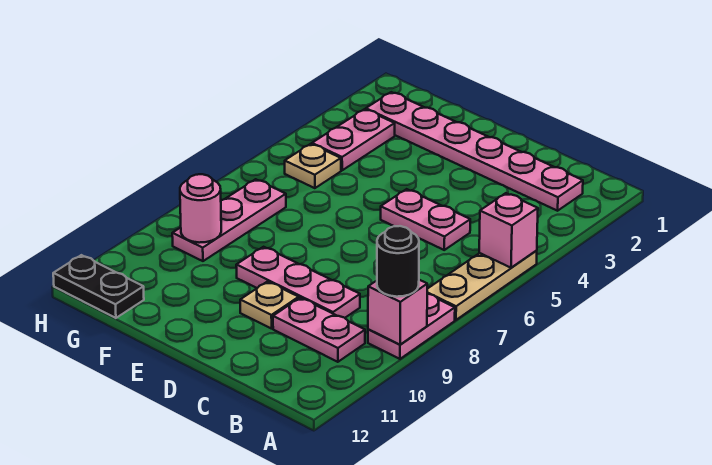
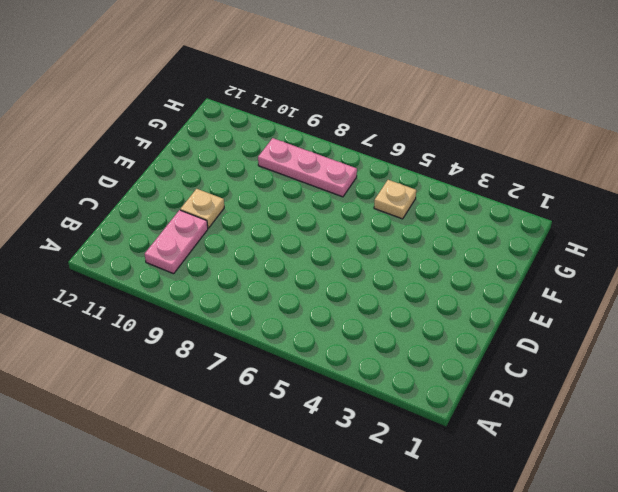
none -> tan 1x3 plate [427,251,537,320]
none -> pink 1x2 plate [368,294,455,359]
none -> pink 1x6 plate [366,92,583,211]

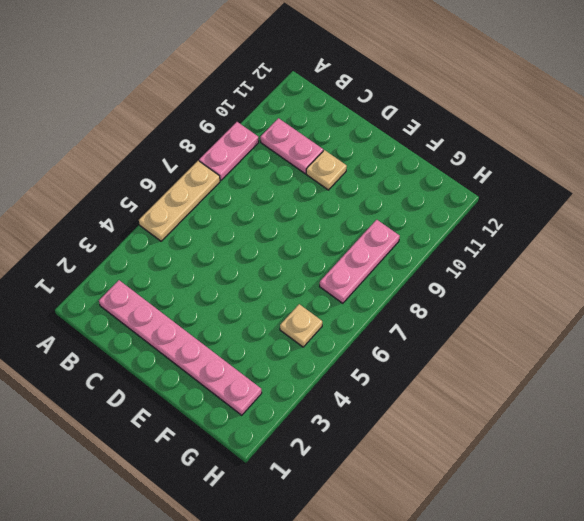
none -> pink 1x2 plate [381,189,470,250]
none -> pink 1x3 plate [236,247,360,318]
none -> pink 1x2 plate [312,109,395,170]

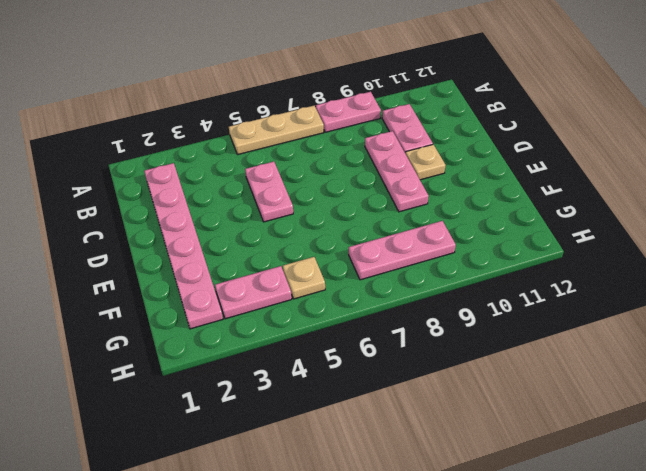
none -> black 1x2 plate [53,255,144,318]
none -> pink 1x1 brick [479,193,538,268]
none -> pink 1x1 brick [368,280,427,345]

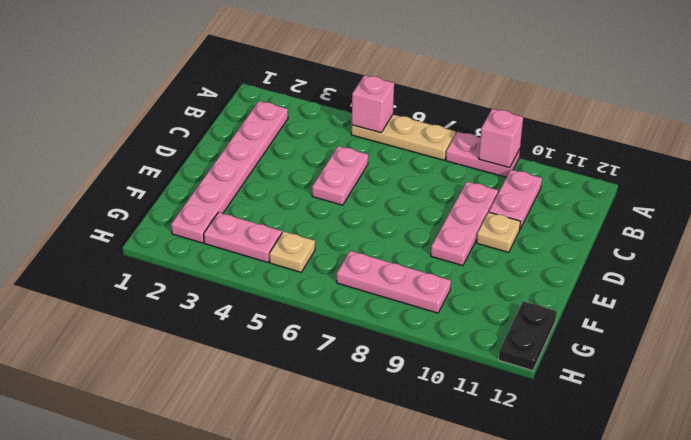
none -> pink 1x1 round brick [180,174,221,243]
none -> black 1x1 round brick [377,226,419,297]

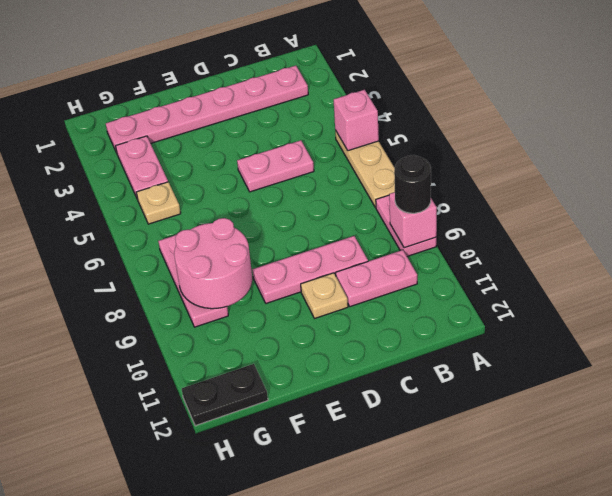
pink 2x2 round brick [174,218,252,309] -> pink 1x1 round brick [180,174,221,243]

